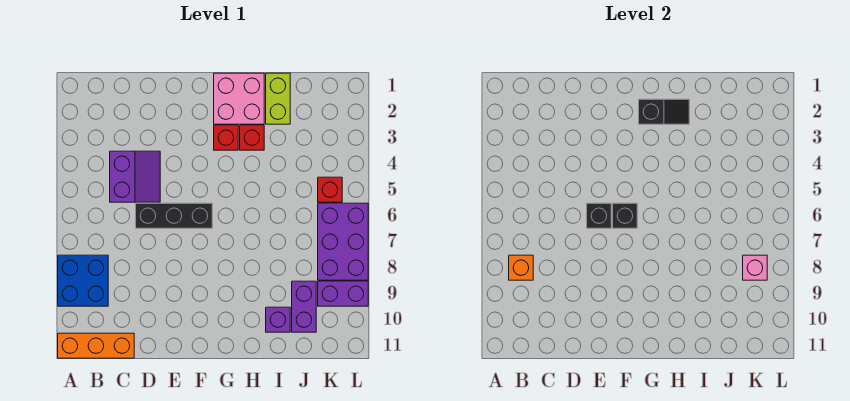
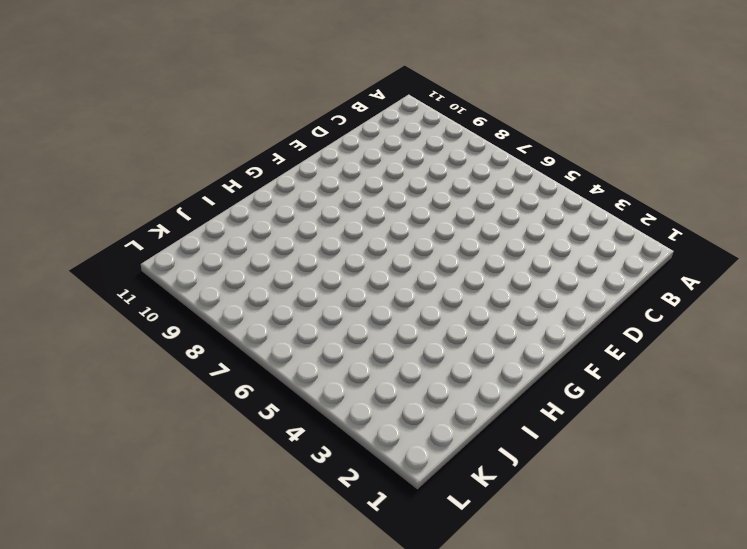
none -> blue 2x2 brick [58,255,108,306]
none -> orange 1x3 brick [58,333,134,358]
none -> purple 2x2 slope [110,151,160,202]

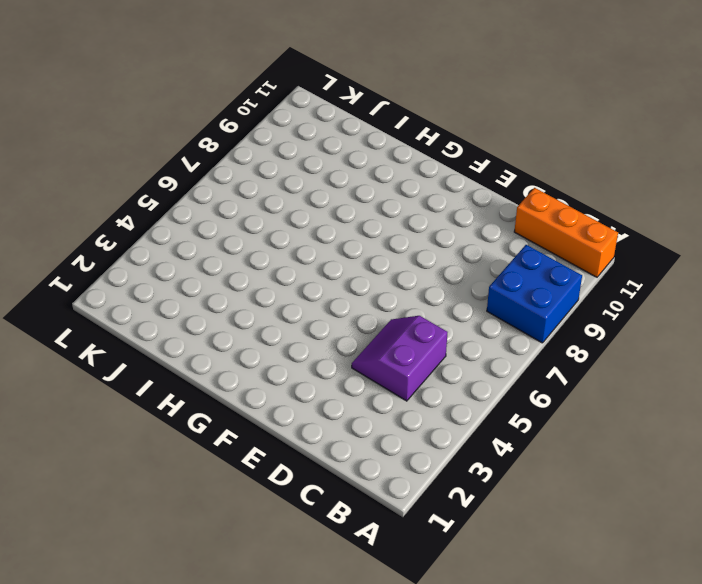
none -> black 1x3 brick [136,203,212,228]
none -> pink 2x2 brick [214,73,264,124]
none -> red 1x1 brick [214,125,238,150]

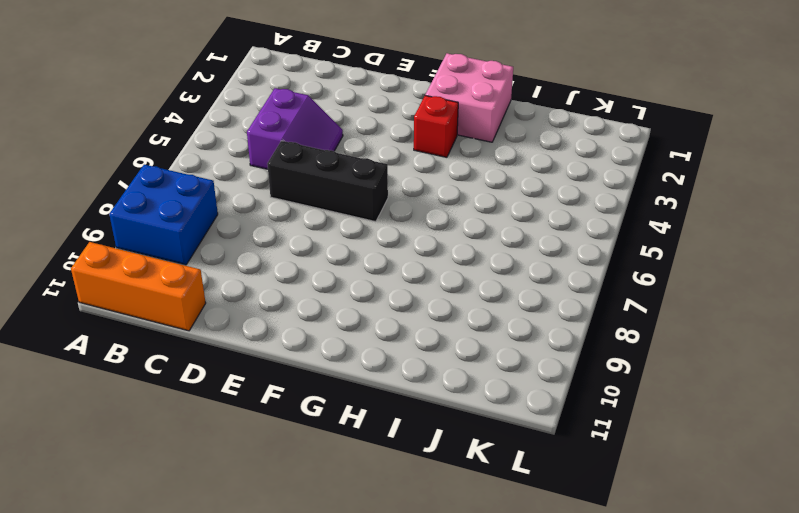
none -> red 1x1 brick [240,125,264,150]
none -> lime 1x2 brick [266,73,290,124]
none -> purple 1x1 brick [266,307,290,332]

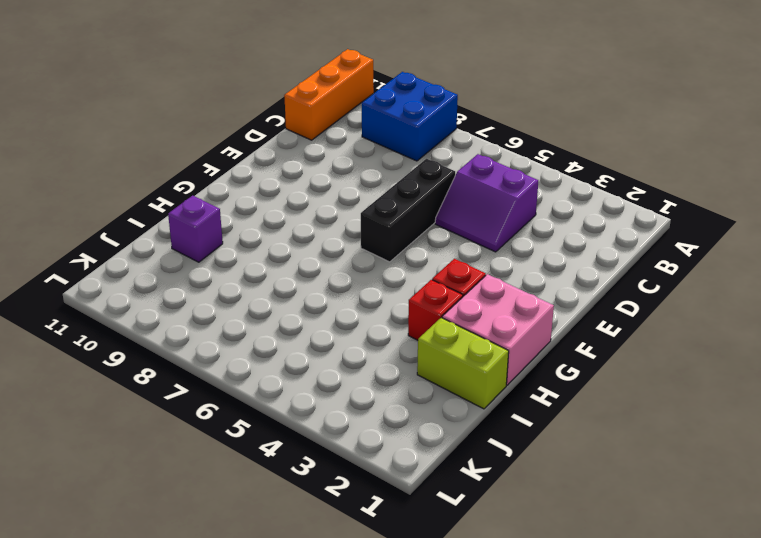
none -> purple 1x2 brick [292,281,316,332]
none -> red 1x1 brick [318,177,342,202]
none -> purple 2x3 brick [318,203,368,280]

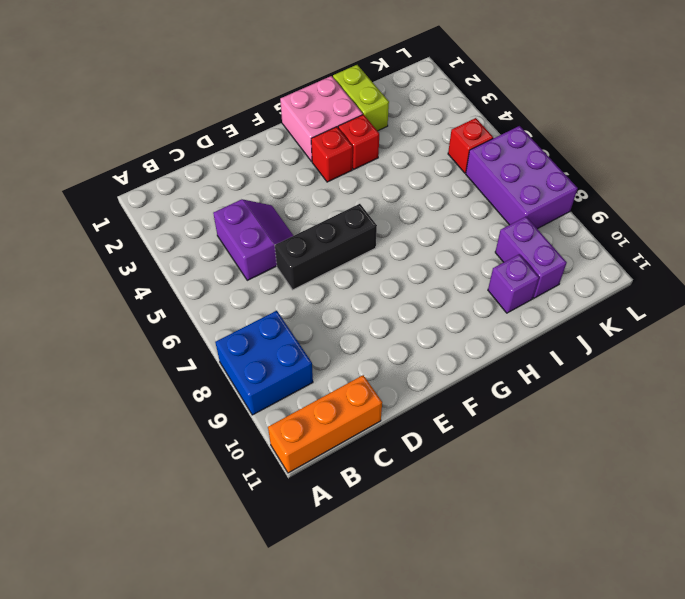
none -> purple 1x2 brick [318,281,368,306]
none -> orange 1x1 brick [509,255,533,280]
none -> black 1x1 brick [587,203,611,228]

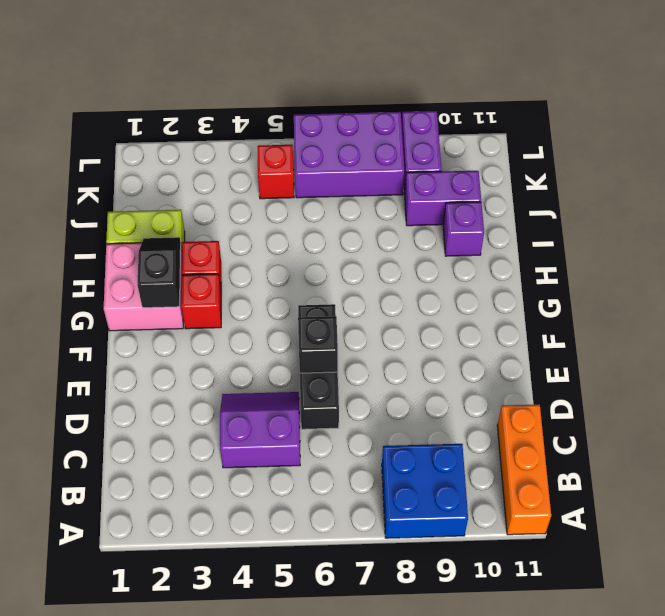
none -> orange 1x1 brick [509,255,533,280]
none -> black 1x1 brick [613,203,637,228]
none -> pink 1x1 brick [743,255,767,280]

